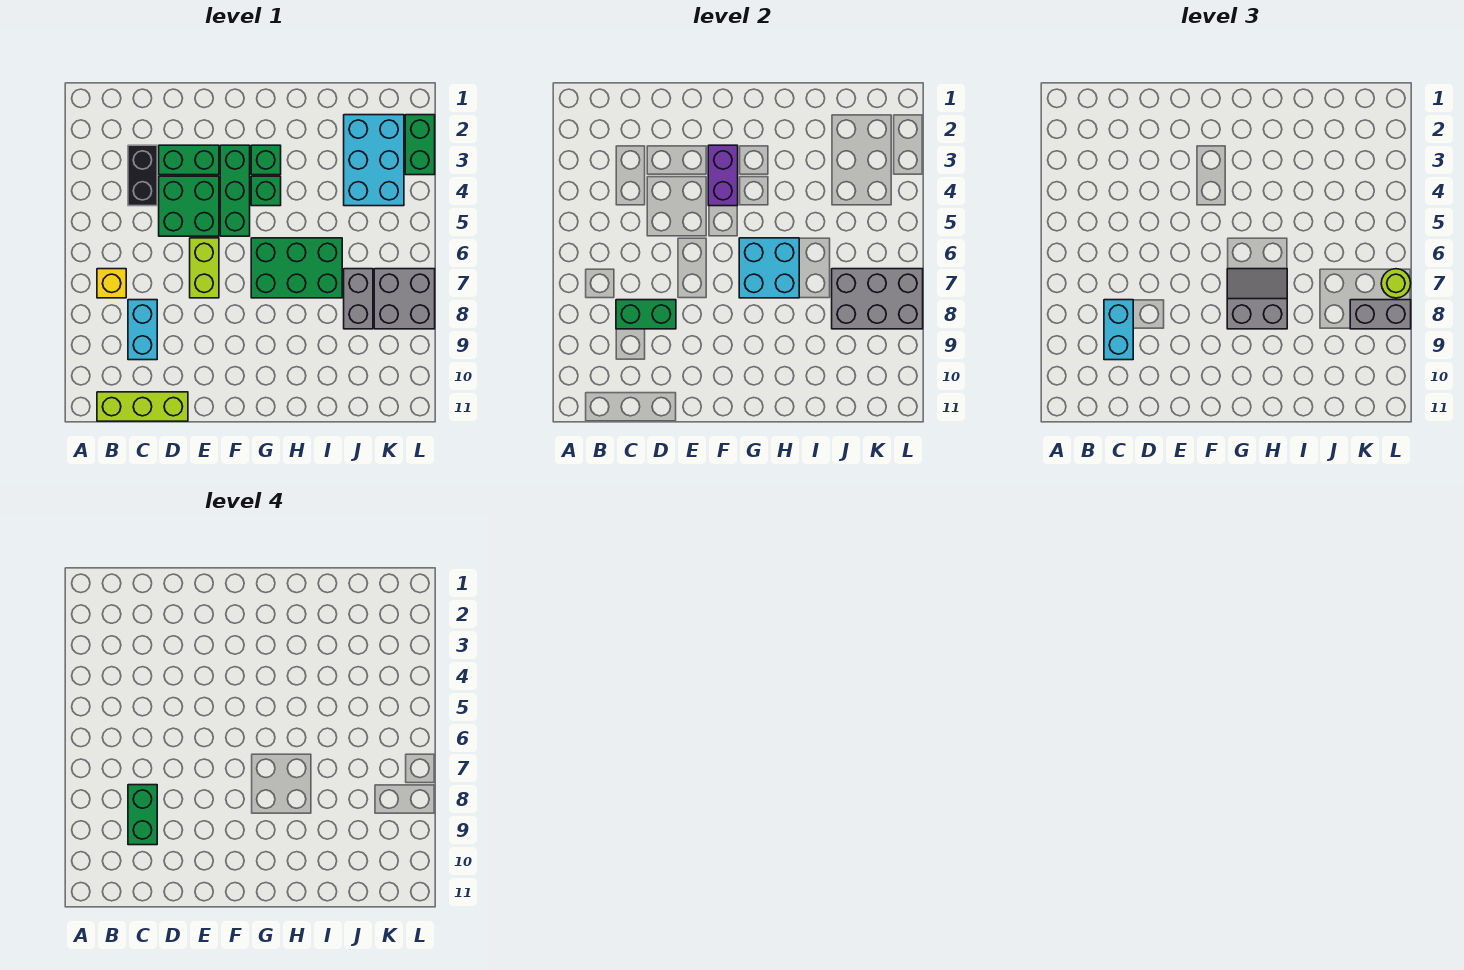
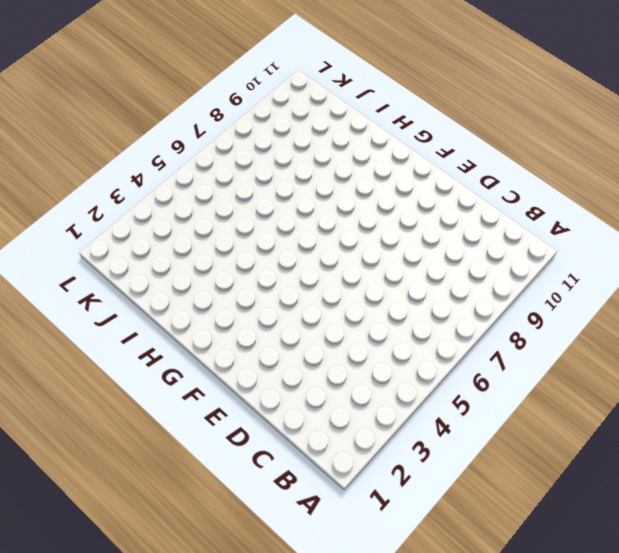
none -> yellow 1x1 brick [97,269,126,298]
none -> lime 1x3 brick [97,392,188,421]
none -> black 1x2 brick [128,145,157,206]

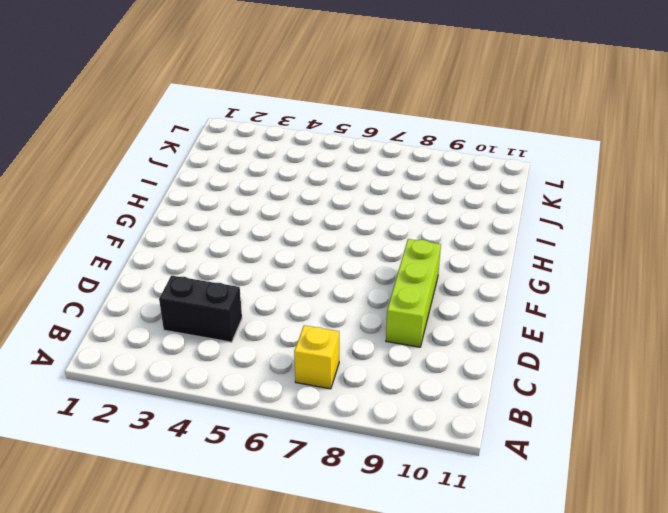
lime 1x3 brick [386,239,441,347] -> lime 1x3 brick moved to [97,392,188,421]
none -> cyan 1x2 brick [128,300,157,360]
none -> green 1x2 brick [159,145,219,175]
none -> green 2x2 brick [159,176,219,236]

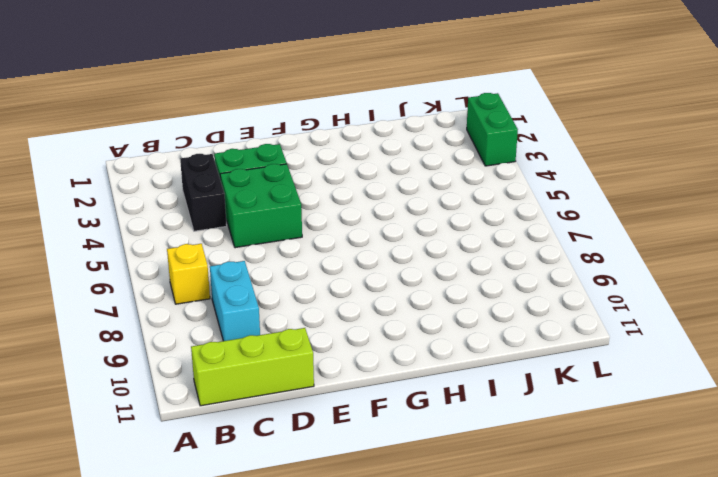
none -> lime 1x2 brick [190,238,219,298]
none -> green 1x3 brick [220,145,250,236]
none -> green 1x1 brick [251,145,281,175]

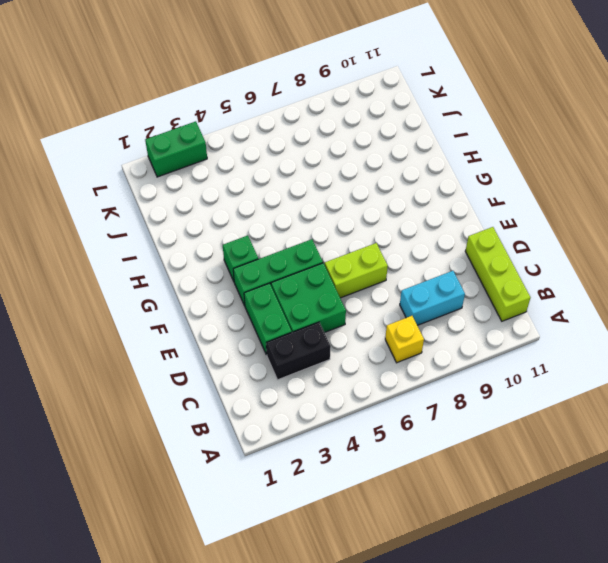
none -> green 1x1 brick [251,176,281,206]
none -> green 2x3 brick [251,238,342,298]
none -> cyan 2x3 brick [344,115,404,206]

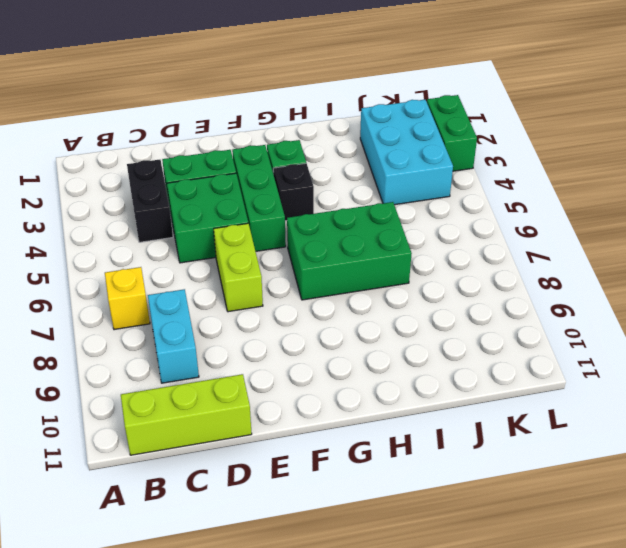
black 1x1 brick [273,163,314,221] -> green 1x1 brick [251,176,281,206]
none -> grey 1x2 brick [344,269,373,329]
none -> grey 2x2 brick [374,269,435,329]
none -> green 1x2 brick [616,300,676,329]

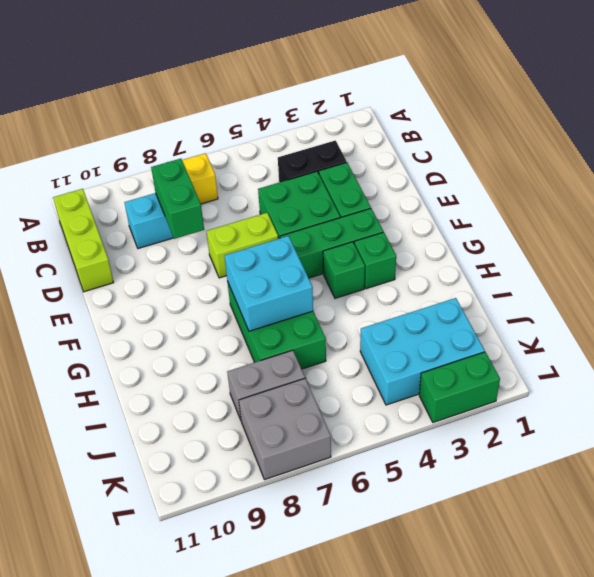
none -> purple 1x2 brick [708,145,738,206]
none -> grey 2x3 brick [832,269,923,329]
none -> cyan 1x2 brick [1104,300,1133,360]

